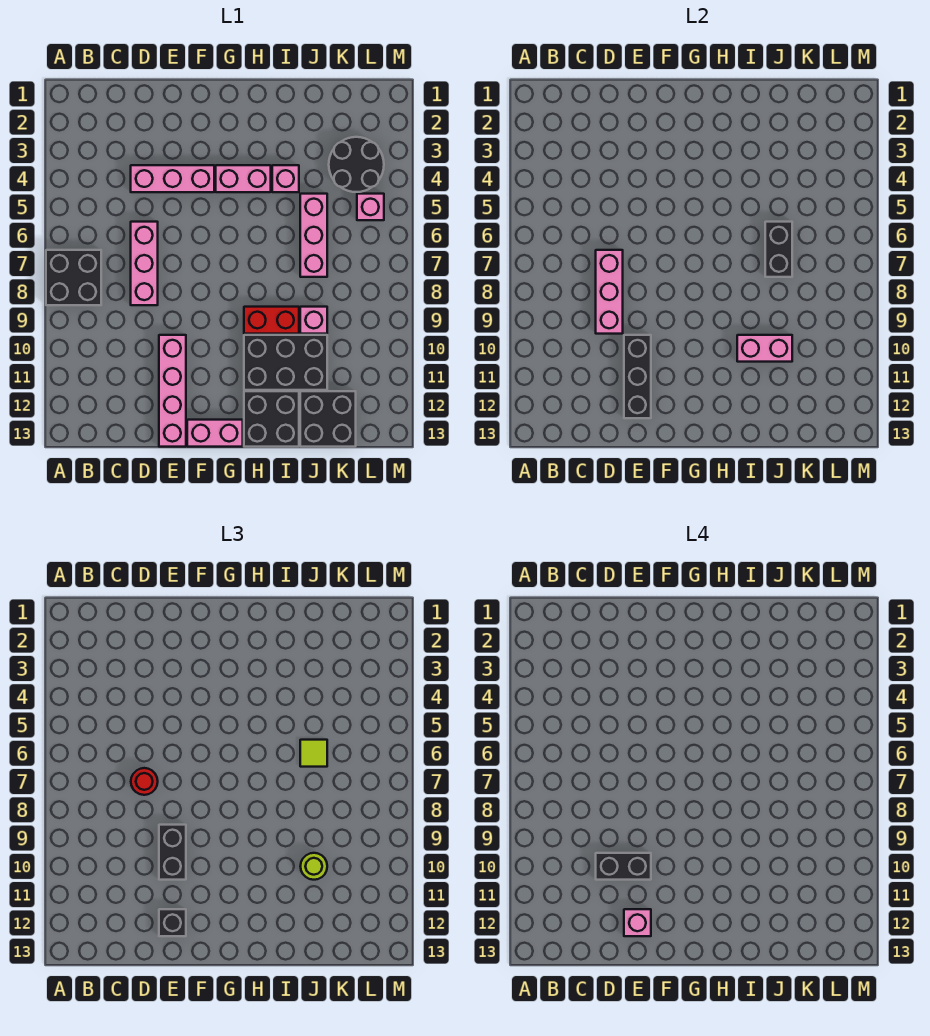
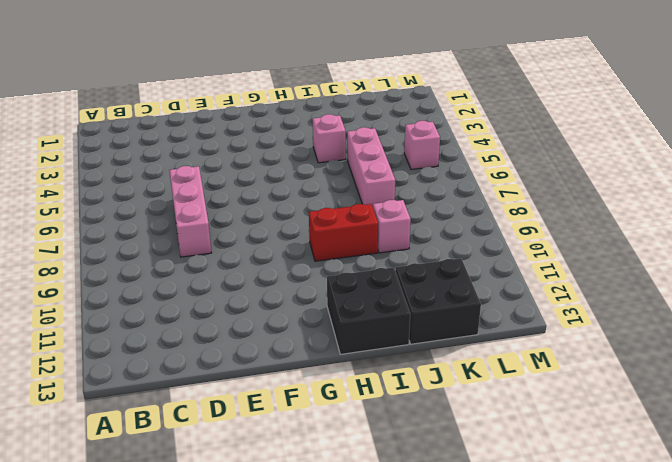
none -> black 2x2 brick [46,250,101,305]
none -> pink 1x3 brick [131,165,214,192]
none -> pink 1x4 brick [159,335,186,447]

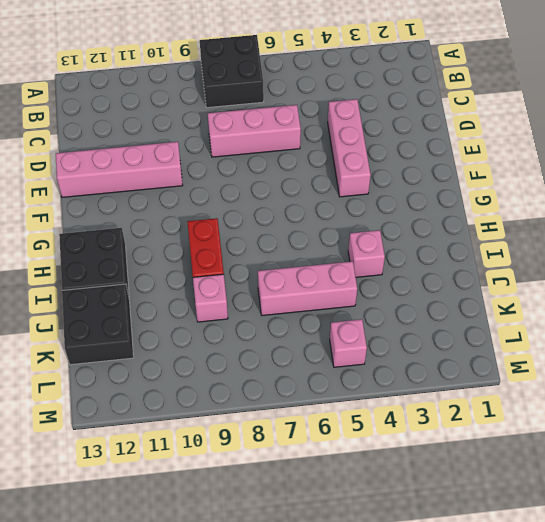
none -> pink 1x2 brick [187,420,243,447]
none -> pink 1x2 brick [216,165,271,192]
none -> black 2x3 brick [244,335,327,390]

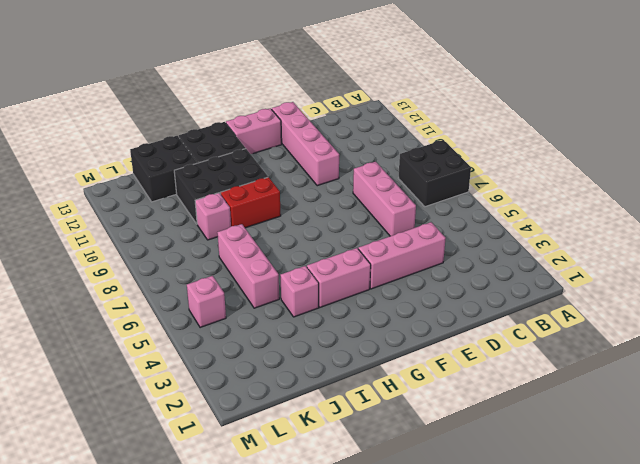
none -> black 2x2 round brick [329,137,384,192]
none -> pink 1x3 brick [596,250,623,334]
none -> black 1x3 brick [624,335,651,418]

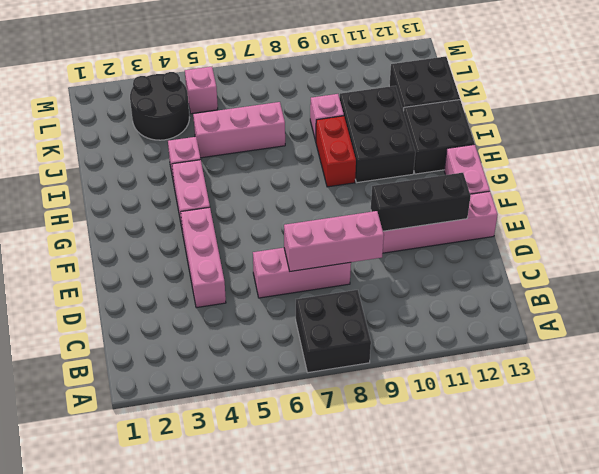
none -> pink 1x2 brick [737,335,792,362]
none -> black 1x2 brick [765,222,792,277]
none -> red 1x1 round brick [131,768,158,795]

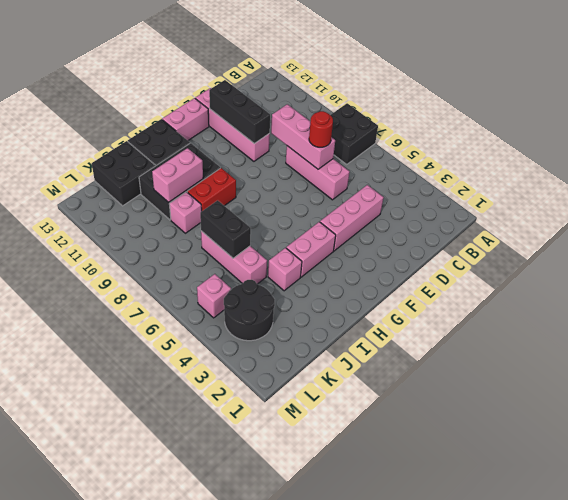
none -> black 1x2 brick [159,825,186,880]
none -> black 1x1 brick [159,909,186,936]
none -> lime 1x1 tile [300,740,327,767]

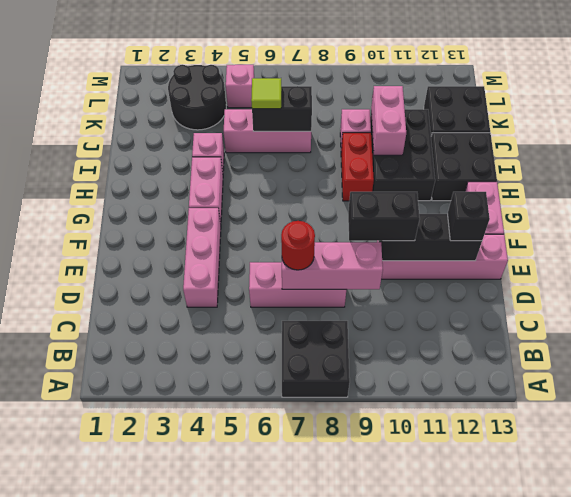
none -> lime 1x1 round brick [300,853,327,880]
none -> black 1x2 brick [596,853,651,880]
none -> pink 1x1 brick [624,909,651,936]

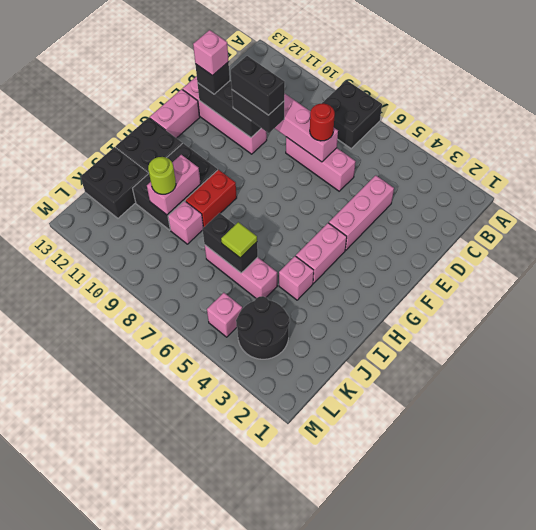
black 1x2 brick [231,56,285,115] -> black 1x2 brick turned to [596,853,651,880]

